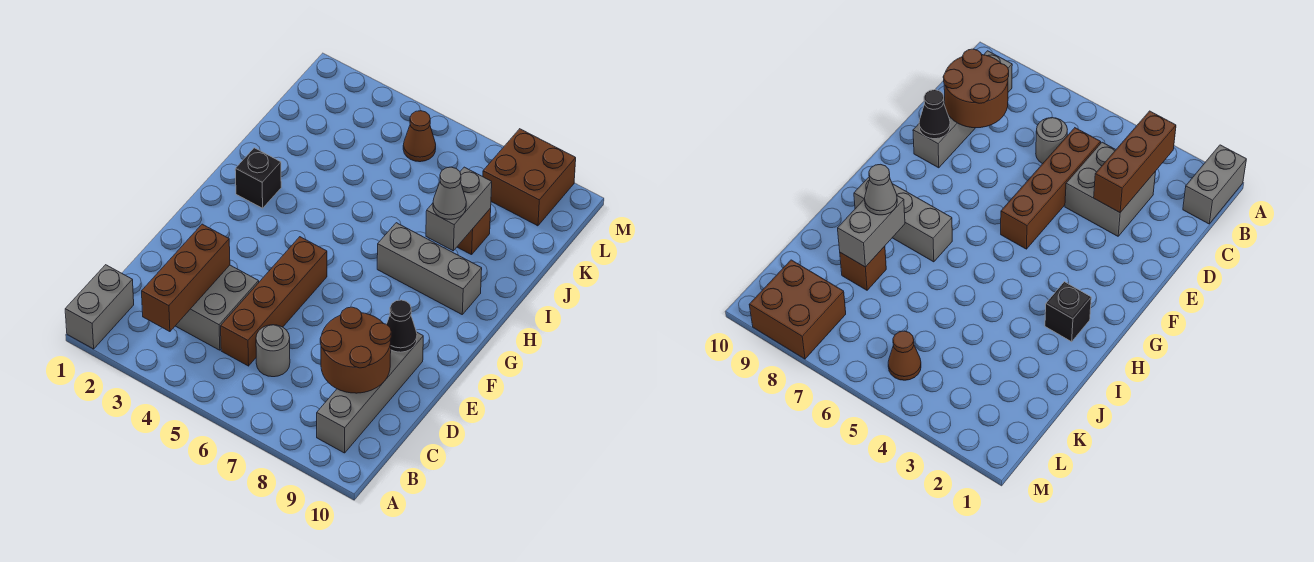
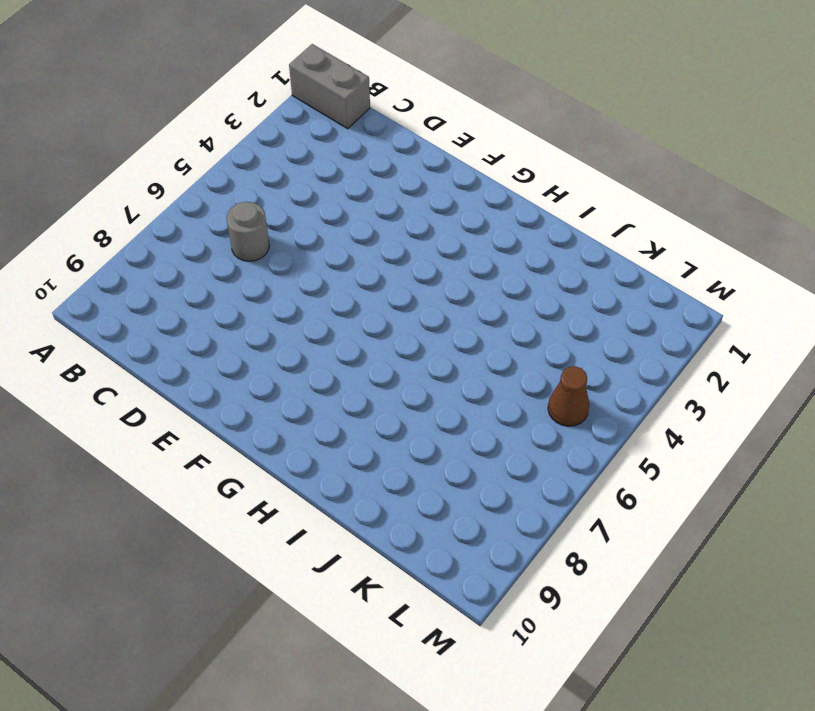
none -> grey 1x4 brick [317,333,423,453]
none -> grey 2x2 brick [176,265,259,350]
none -> brown 1x4 brick [221,237,327,366]

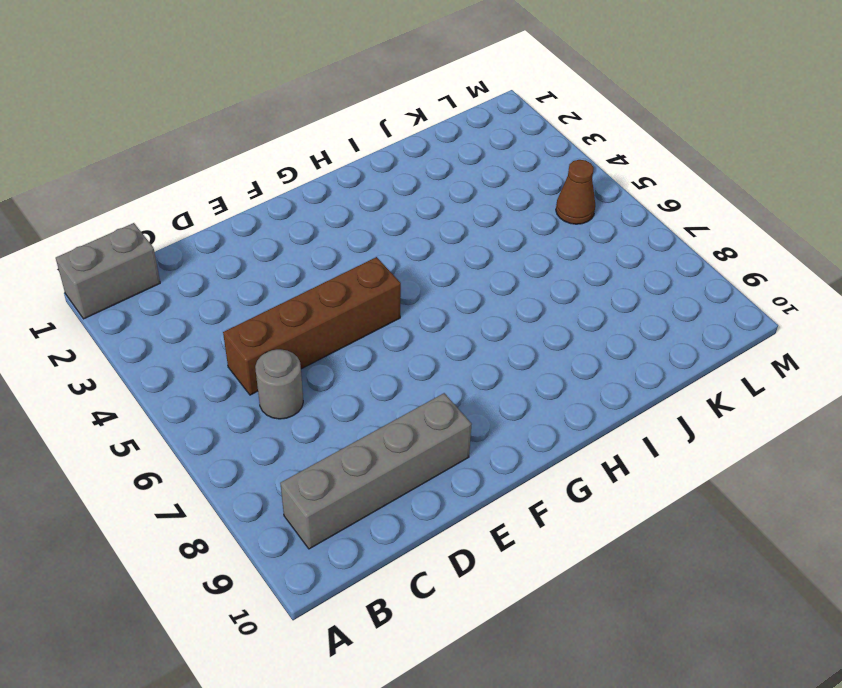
none -> grey 2x2 brick [176,265,259,350]
none -> black 1x1 brick [235,148,281,208]
none -> grey 1x3 brick [377,223,482,314]

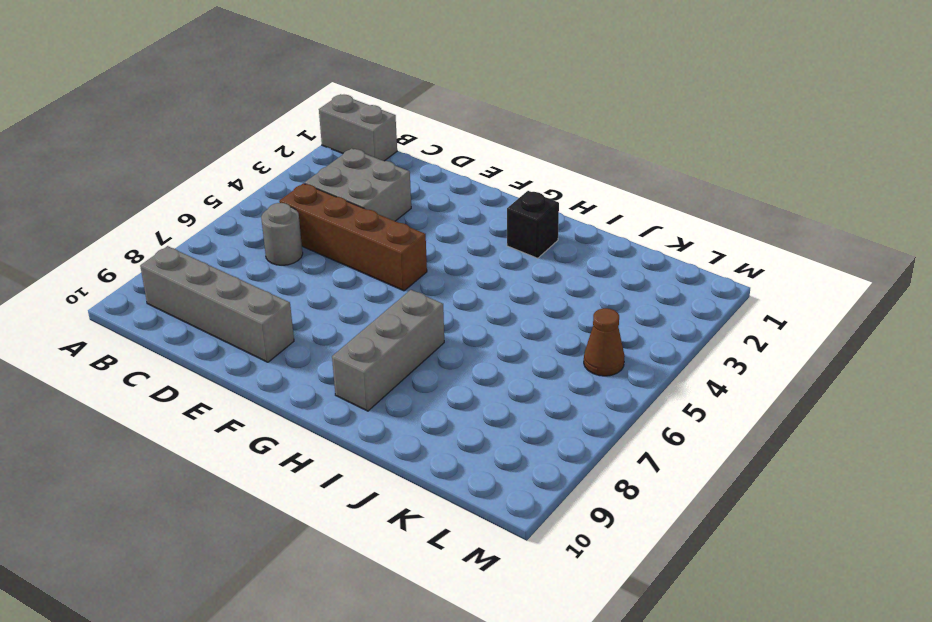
none -> brown 1x1 brick [457,208,491,255]
none -> brown 2x2 brick [483,129,576,226]
none -> brown 1x3 brick [142,224,230,332]

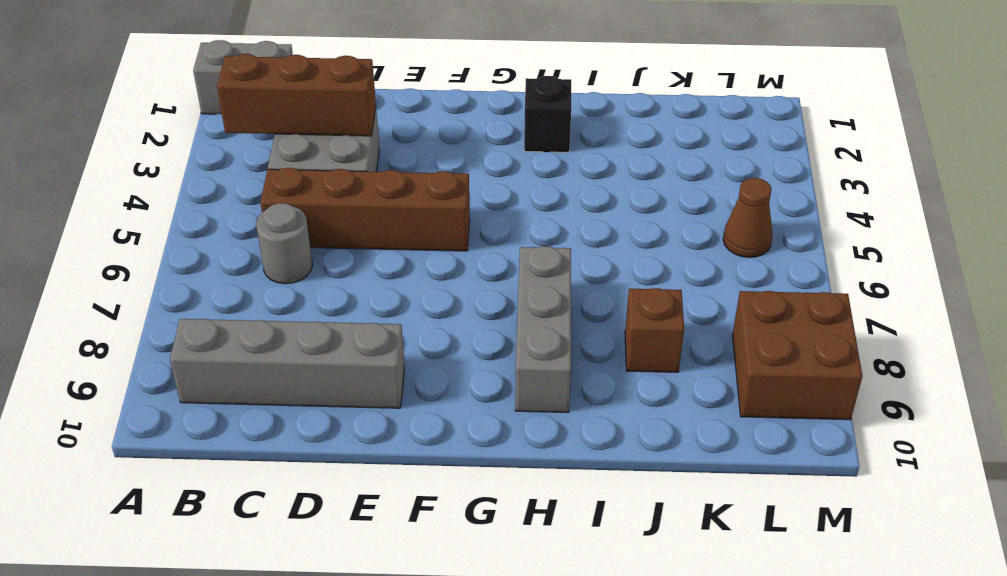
none -> brown 2x2 round brick [320,307,391,393]
none -> black 1x1 cone [387,300,417,352]
none -> grey 1x2 brick [426,167,492,251]

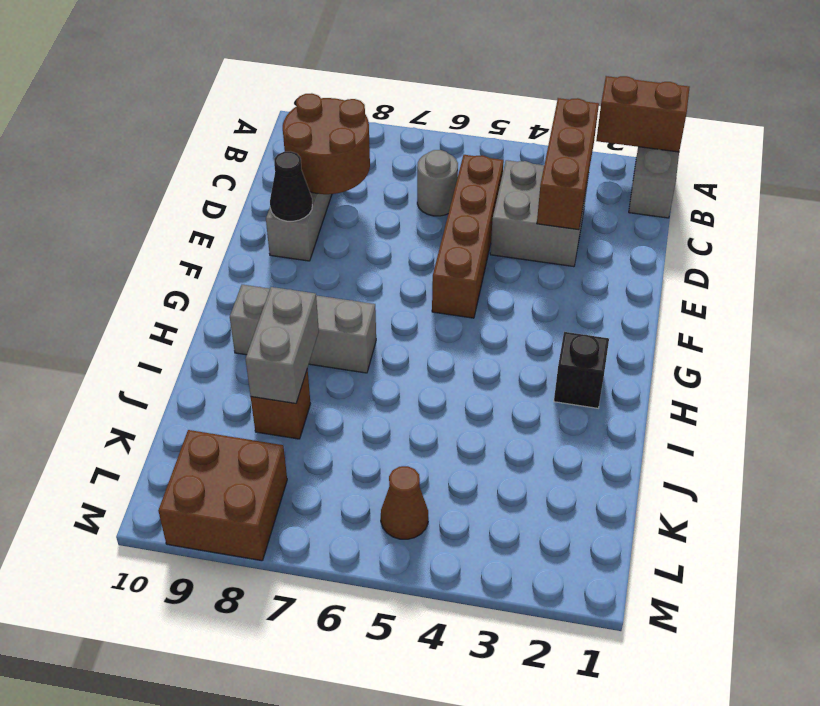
brown 1x2 brick [596,76,690,152] -> none
none -> grey 1x1 cone [433,167,466,219]

